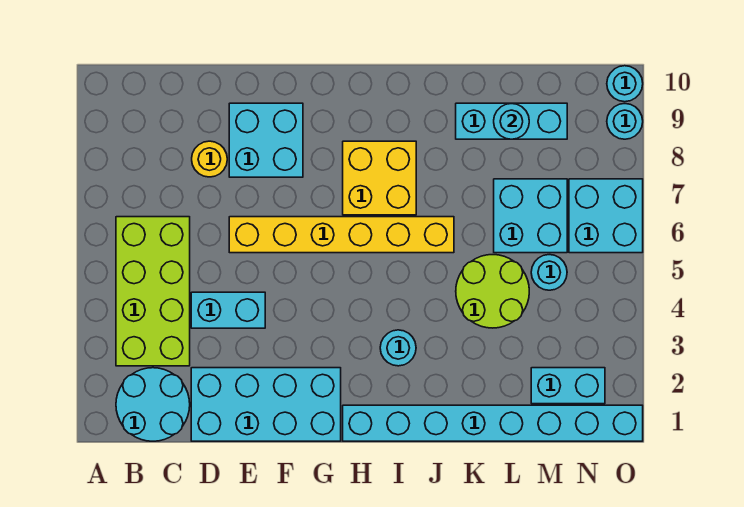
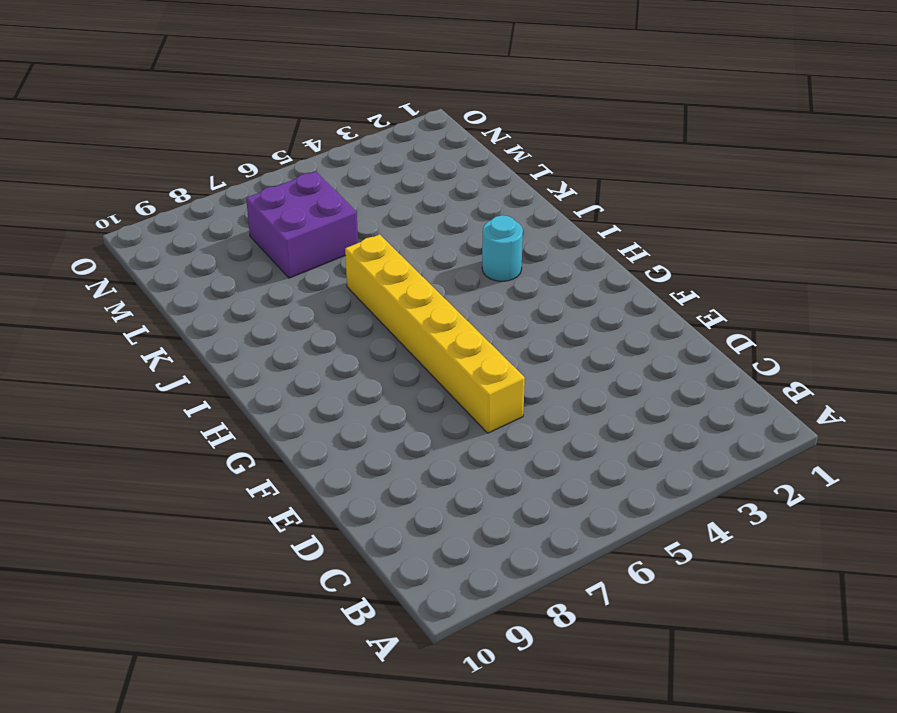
purple 2x2 brick [246,171,358,278] -> cyan 2x2 brick [494,179,567,253]
none -> cyan 2x2 round brick [116,368,190,441]
none -> lime 2x4 brick [116,217,190,366]
none -> cyan 2x4 brick [191,368,341,441]

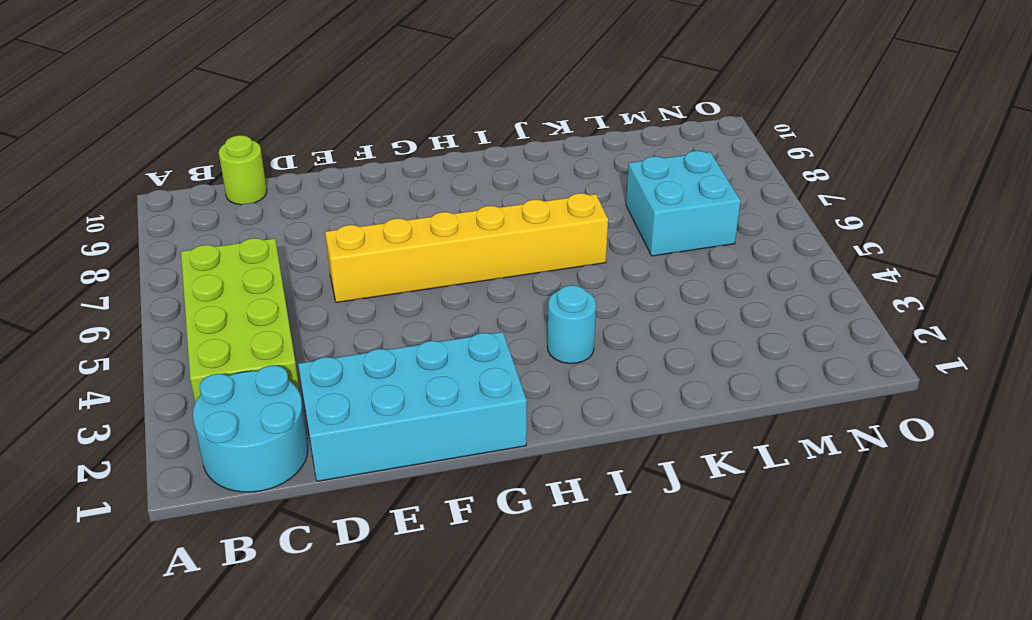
lime 1x1 round brick [219,135,267,205] -> none
none -> cyan 1x2 brick [191,292,265,328]
none -> yellow 1x1 round brick [192,141,227,177]
none -> cyan 2x2 brick [229,103,303,177]

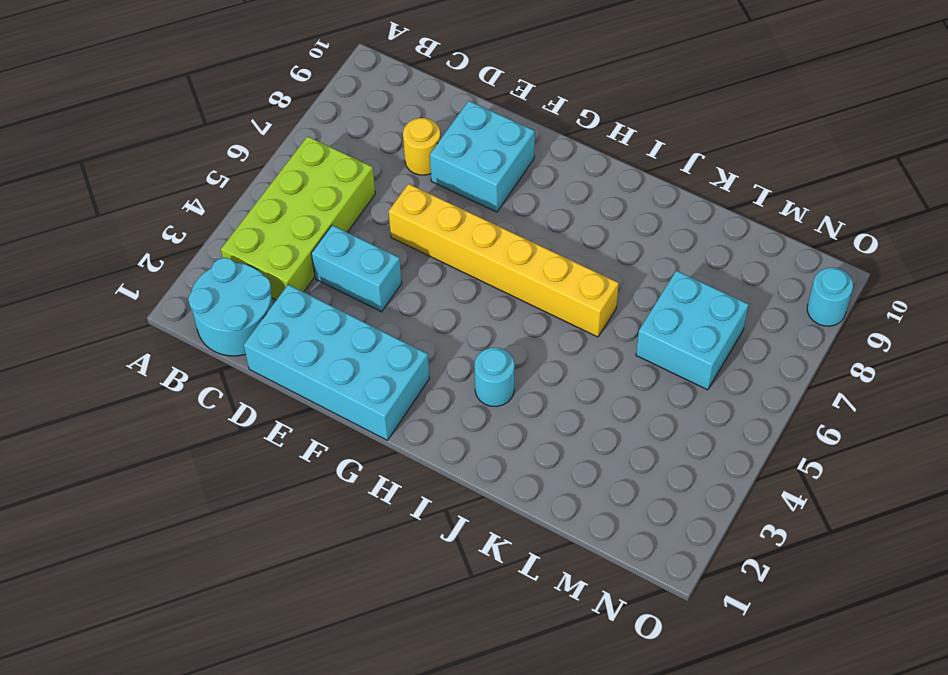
none -> cyan 1x8 brick [343,405,643,441]
none -> yellow 2x2 brick [343,141,416,215]
none -> lime 2x2 round brick [456,255,529,328]

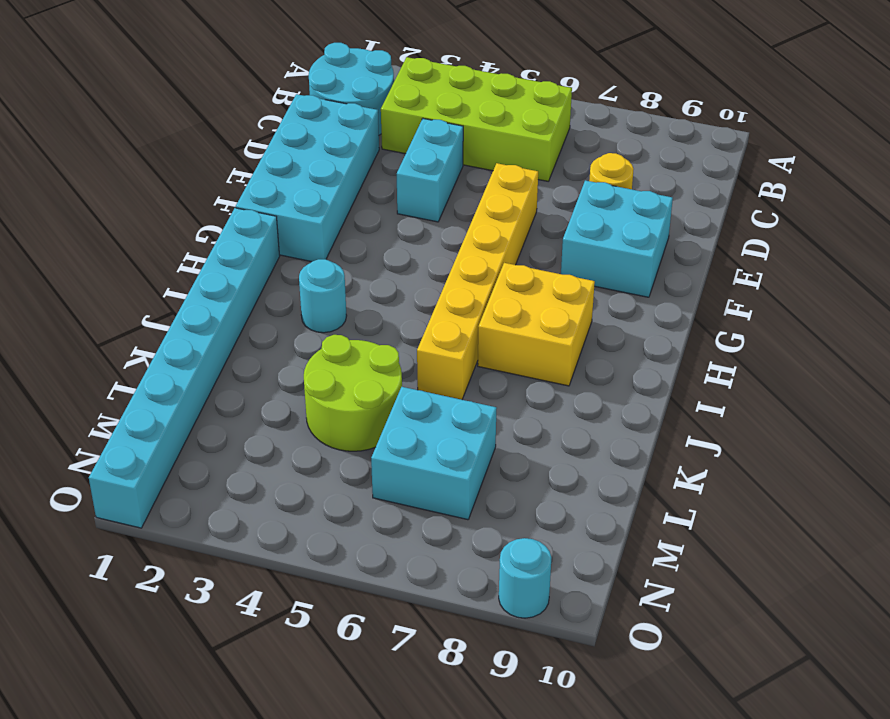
none -> cyan 1x3 brick [456,103,567,139]
none -> cyan 1x2 brick [531,368,605,404]
none -> cyan 1x1 round brick [531,255,567,290]

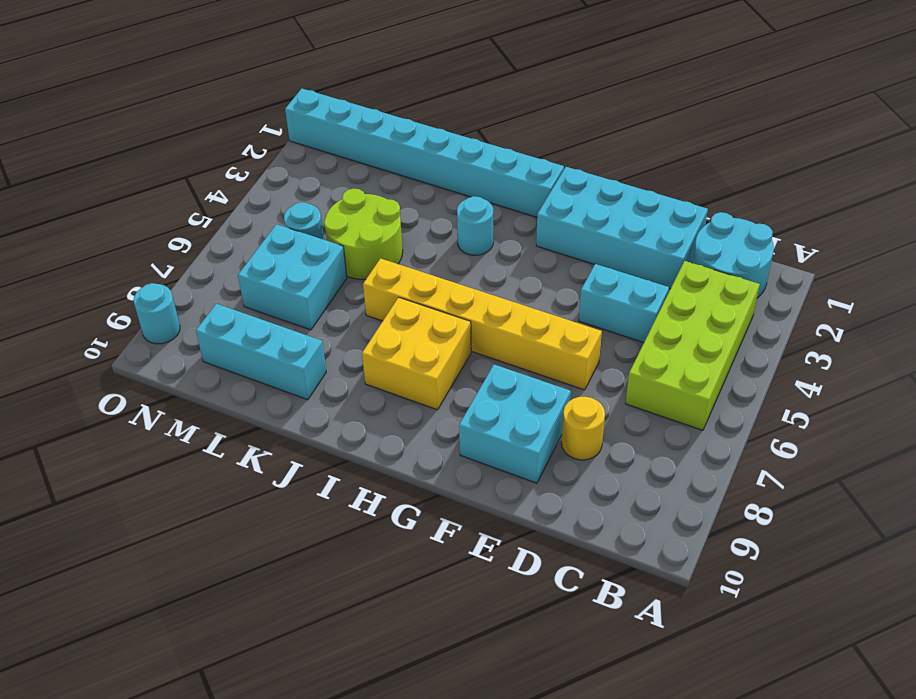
none -> cyan 1x2 brick [531,368,605,404]
none -> cyan 2x2 brick [569,179,643,253]
none -> cyan 1x1 round brick [607,66,643,102]

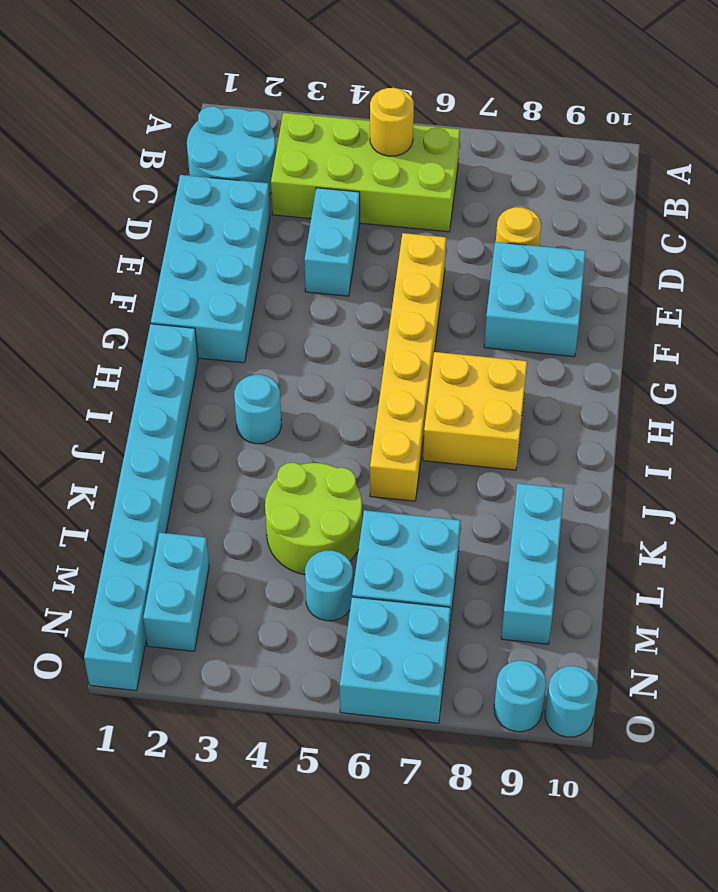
yellow 1x1 round brick [370,88,414,156] -> none
none -> cyan 1x1 round brick [494,103,529,139]

